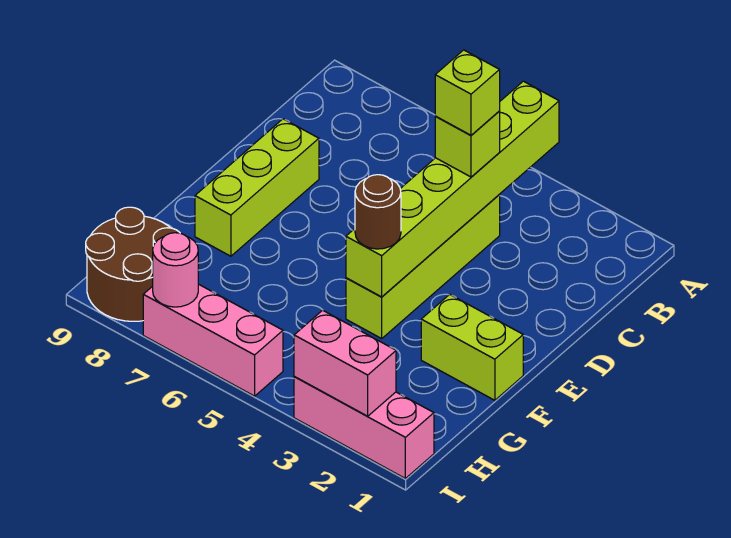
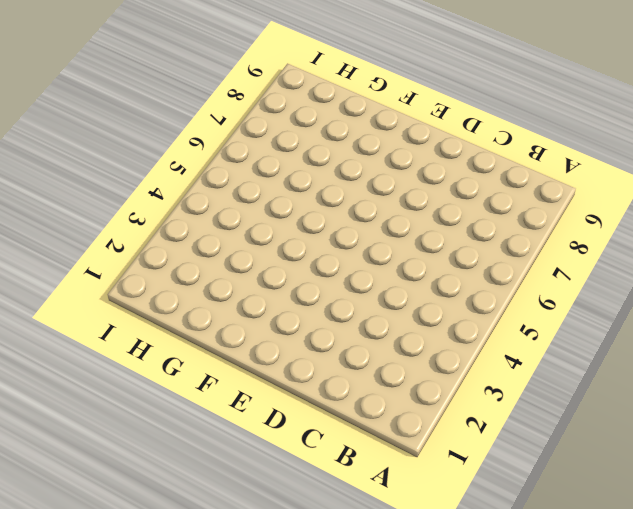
none -> lime 1x4 brick [346,195,500,339]
none -> lime 1x3 brick [195,119,319,256]
none -> lime 1x2 brick [421,294,523,400]

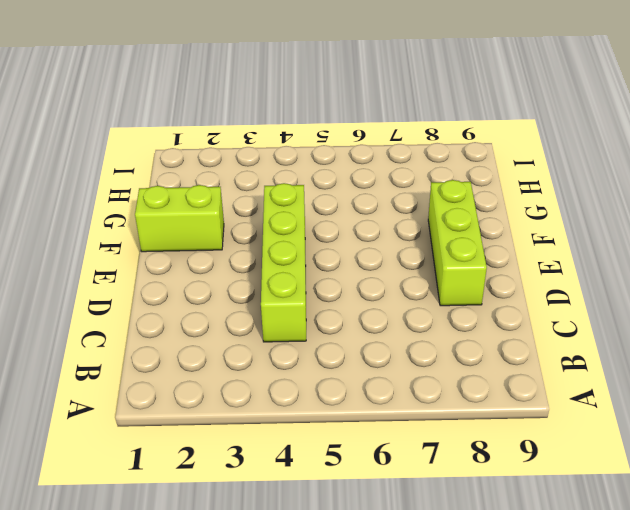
none -> brown 2x2 round brick [86,207,180,321]
none -> pink 1x3 brick [294,377,434,478]
none -> pink 1x3 brick [143,284,283,396]

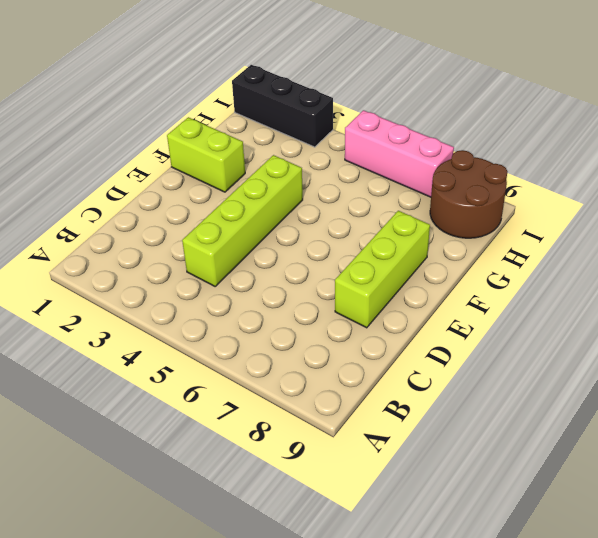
black 1x3 brick [232,65,333,147] -> pink 1x3 brick [294,377,434,478]
none -> lime 1x6 brick [346,81,559,297]
none -> pink 1x2 brick [294,310,396,416]
none -> pink 1x1 round brick [153,233,198,307]

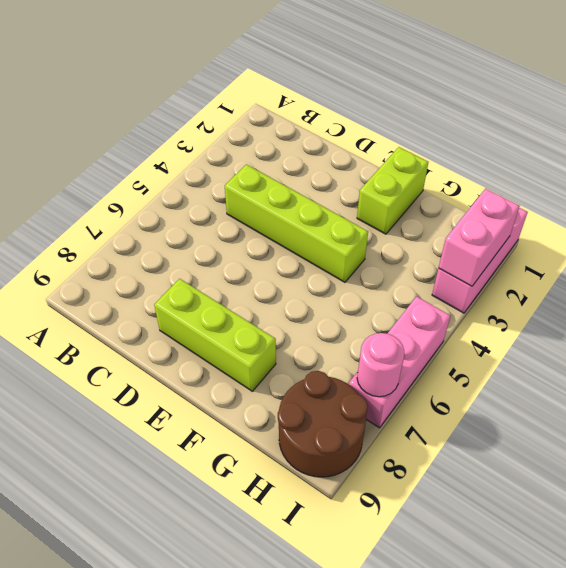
none -> lime 1x6 brick [346,81,559,297]
none -> lime 1x1 brick [435,111,500,177]
none -> brown 1x1 round brick [355,175,401,249]

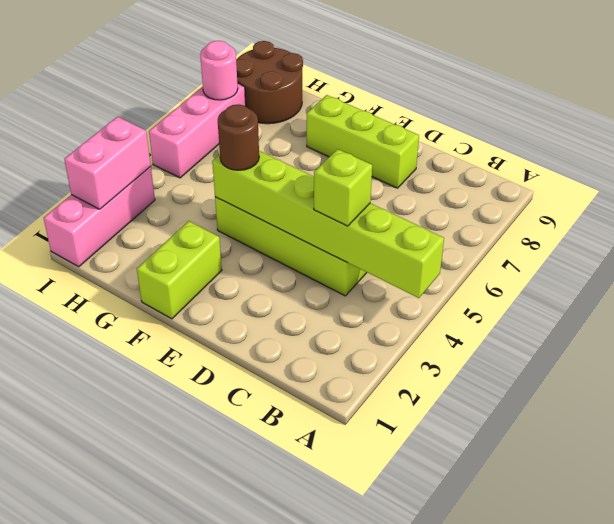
none -> lime 1x1 brick [435,50,500,135]

